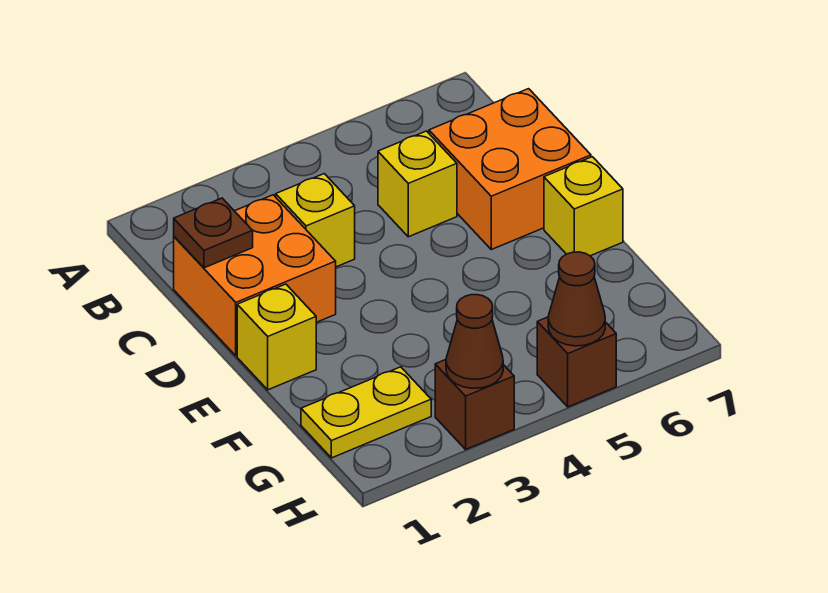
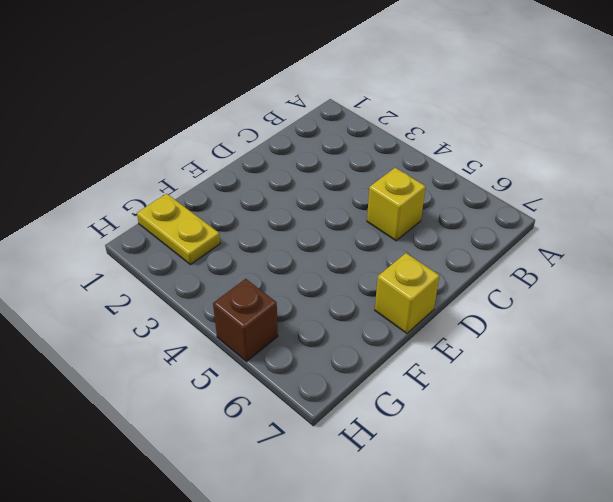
none -> orange 2x2 brick [174,195,336,356]
none -> yellow 1x1 brick [276,174,355,267]
none -> orange 2x2 brick [429,89,591,250]

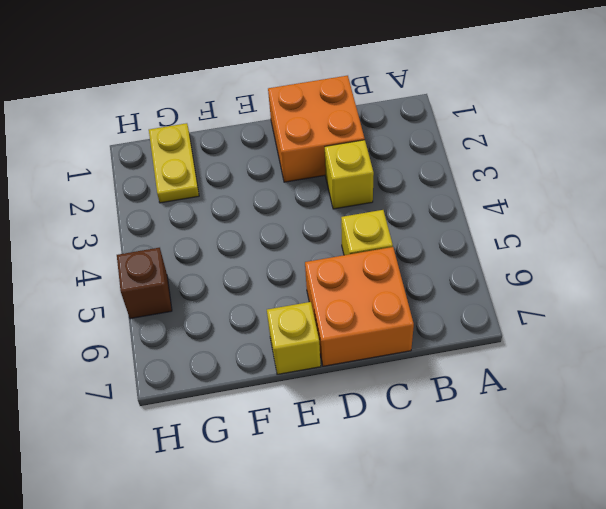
none -> yellow 1x1 brick [237,284,316,390]
none -> brown 1x1 brick [435,360,514,449]
none -> brown 1x1 plate [174,198,253,268]

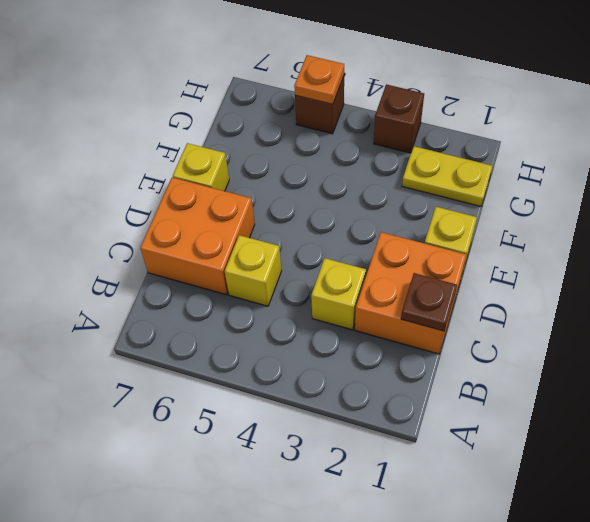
orange 1x1 plate [294,55,344,104] -> brown 1x1 cone [548,252,605,346]
none -> brown 1x1 cone [446,295,503,388]

